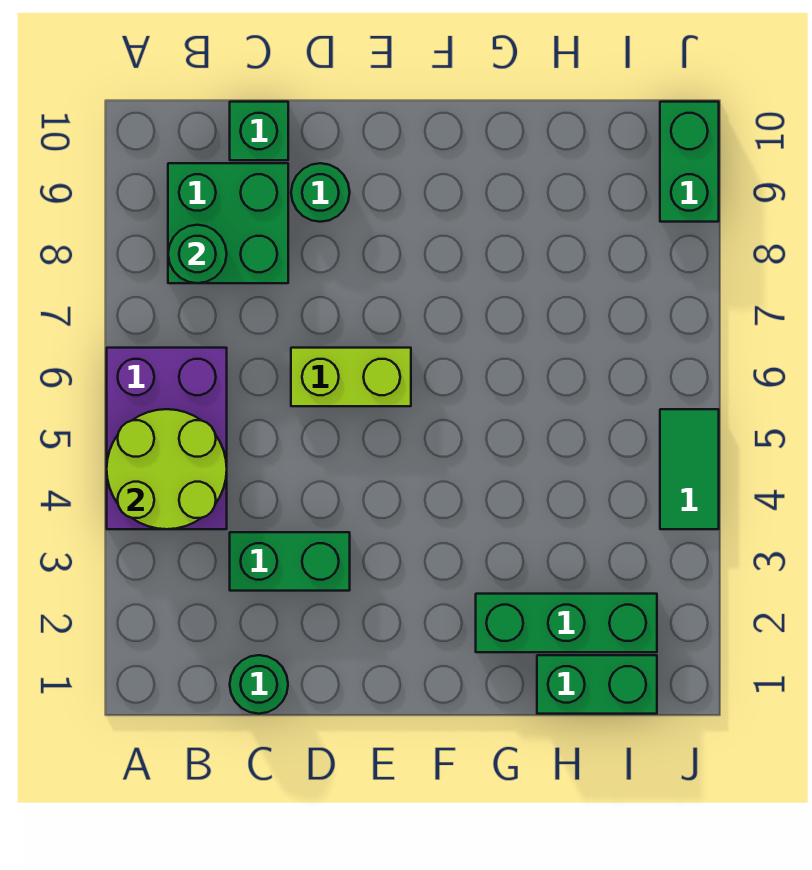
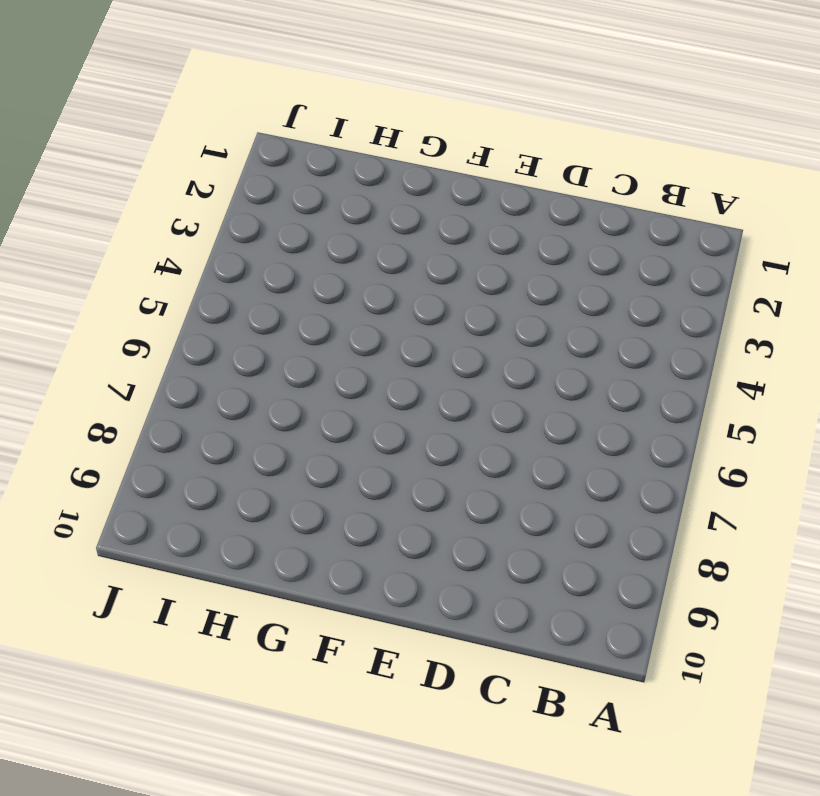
none -> purple 2x3 brick [107,348,227,529]
none -> green 2x2 brick [168,163,288,283]
none -> green 1x1 round brick [230,655,288,714]

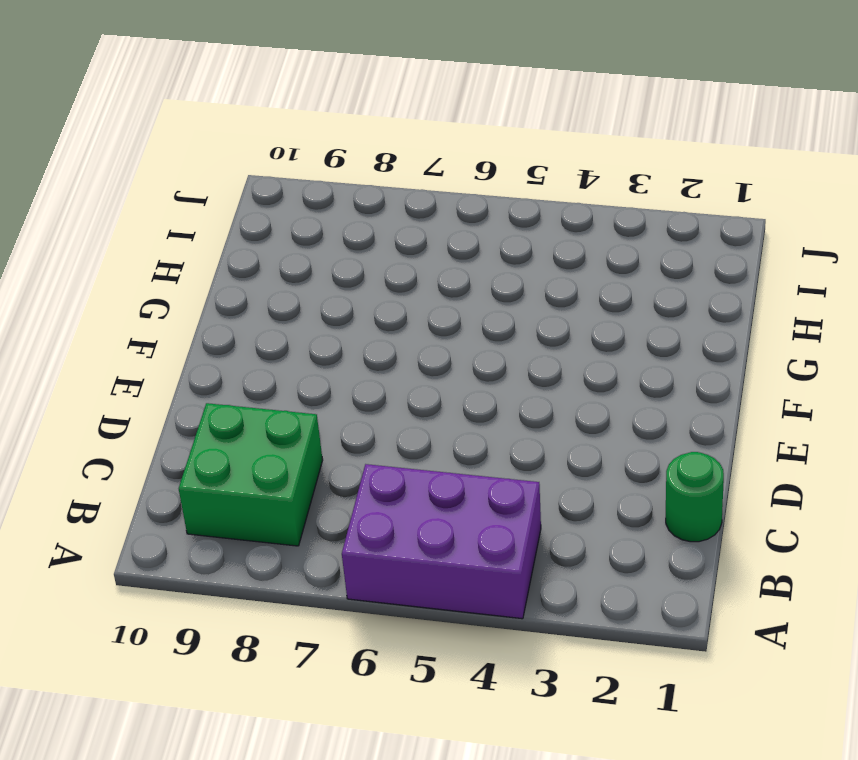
none -> green 1x2 brick [230,532,350,591]
none -> green 1x1 brick [230,102,288,160]
none -> lime 1x2 brick [291,348,411,406]

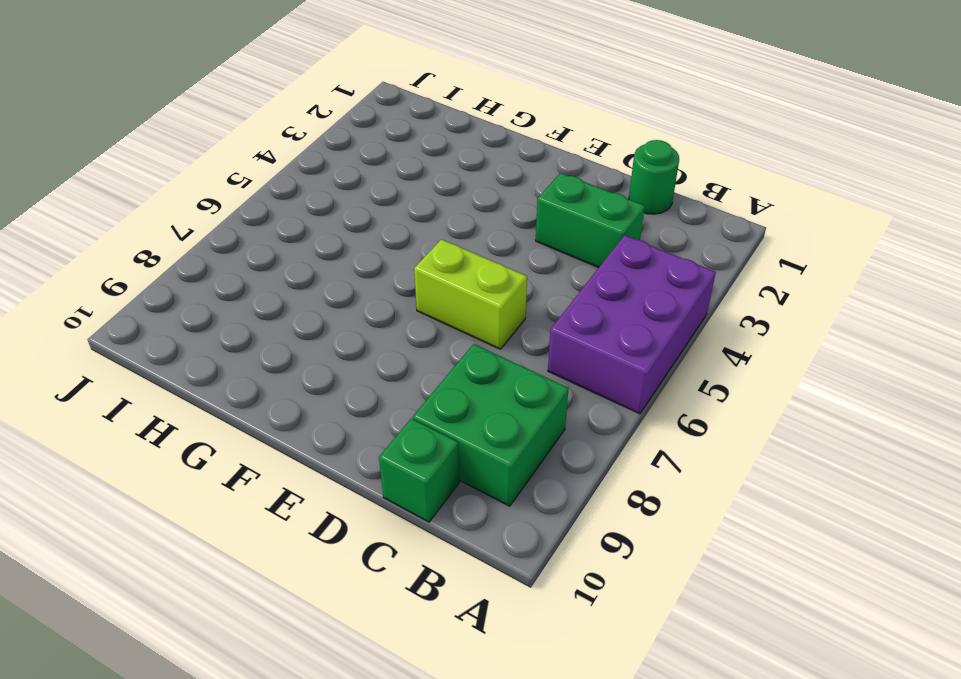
none -> green 1x1 round brick [291,163,350,222]
none -> green 1x3 brick [476,594,657,652]
none -> green 1x2 brick [537,655,657,714]

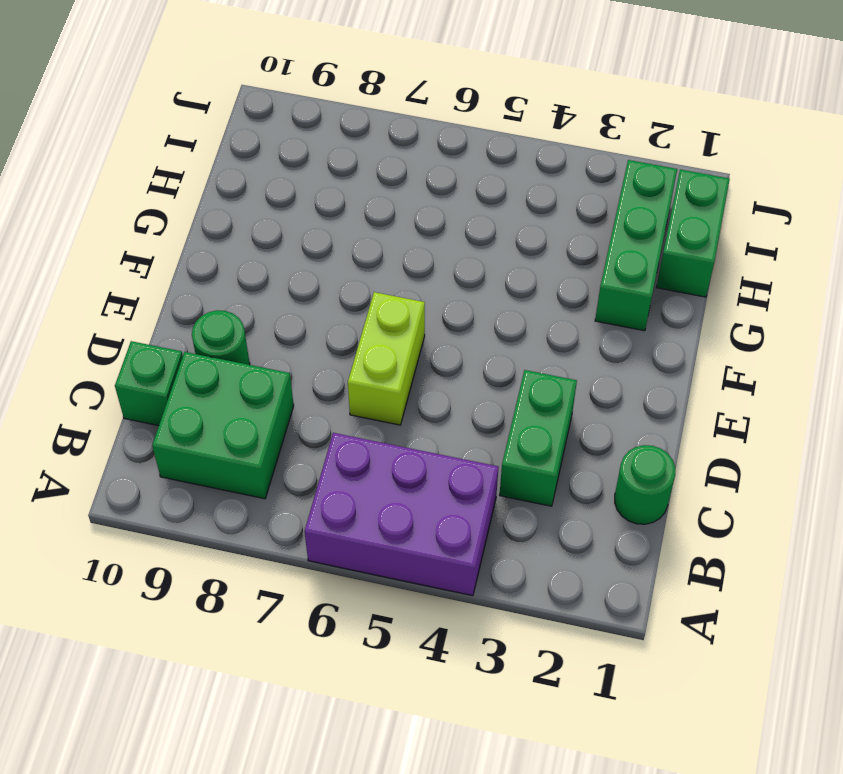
none -> green 1x2 tile [660,409,719,529]
none -> green 1x2 brick [660,102,719,222]
none -> lime 2x2 round brick [107,409,227,529]

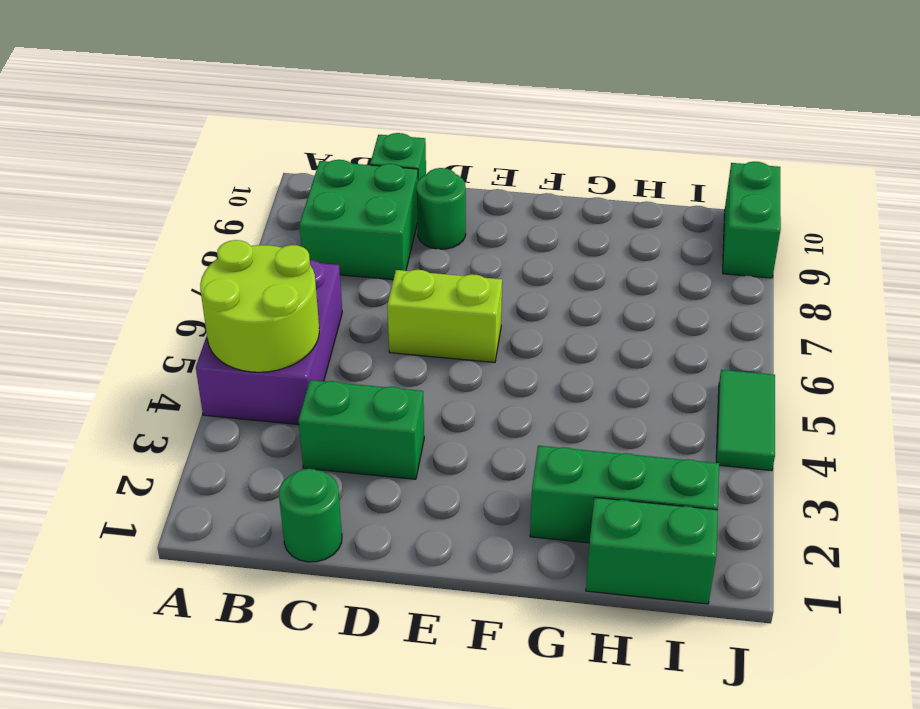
none -> green 1x1 round brick [168,225,227,283]

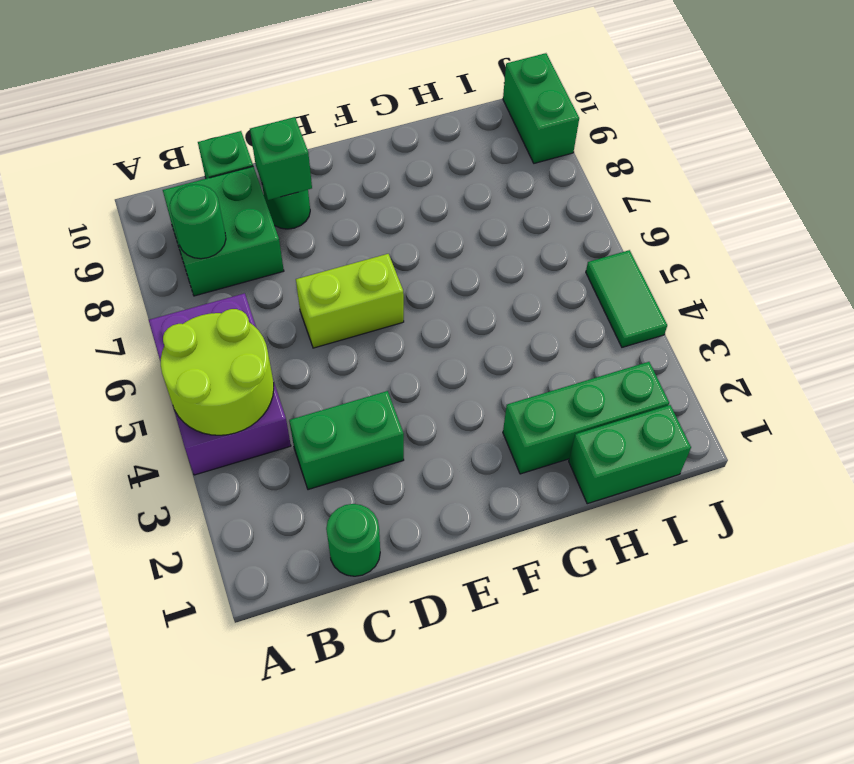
green 1x1 brick [250,117,312,200] -> none

